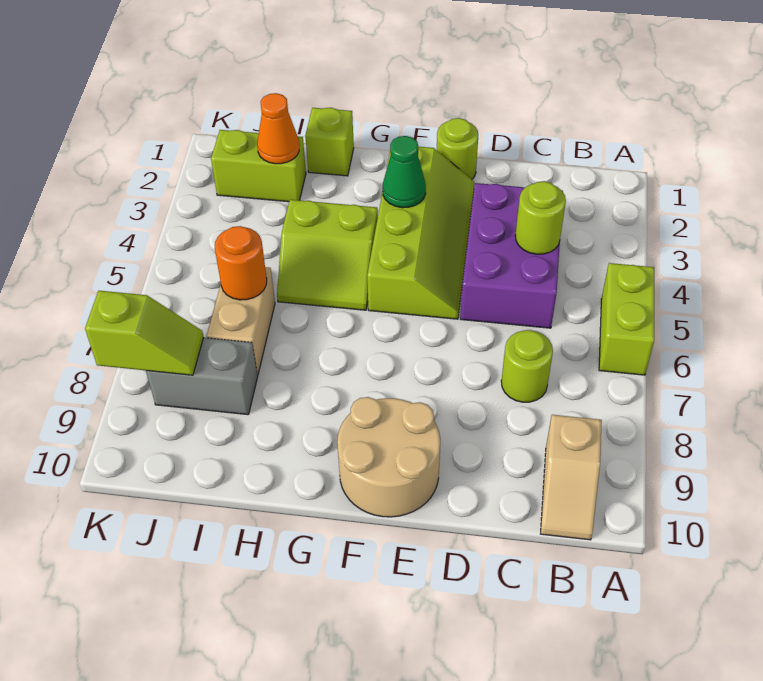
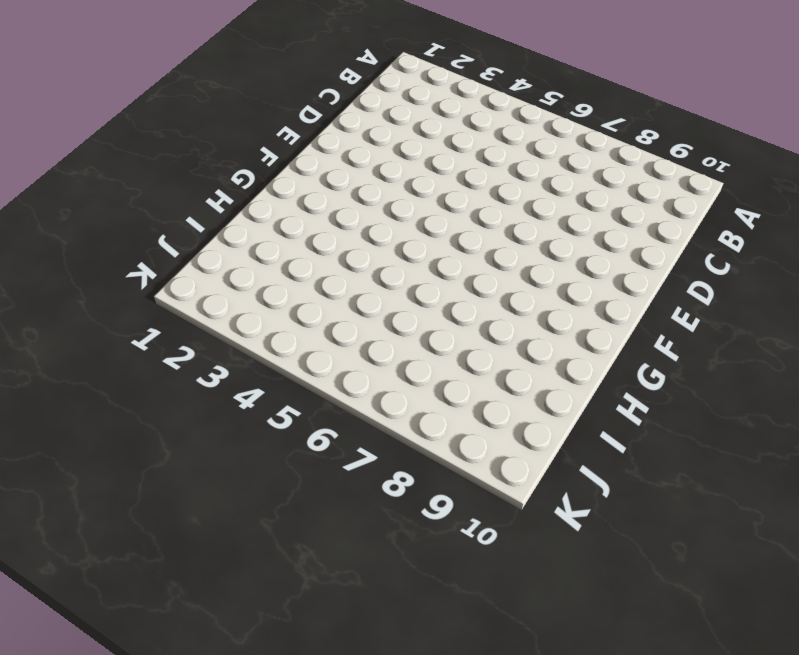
none -> lime 1x2 brick [599,263,654,375]
none -> tan 1x2 slope [541,415,602,540]
none -> purple 2x3 brick [460,183,563,328]

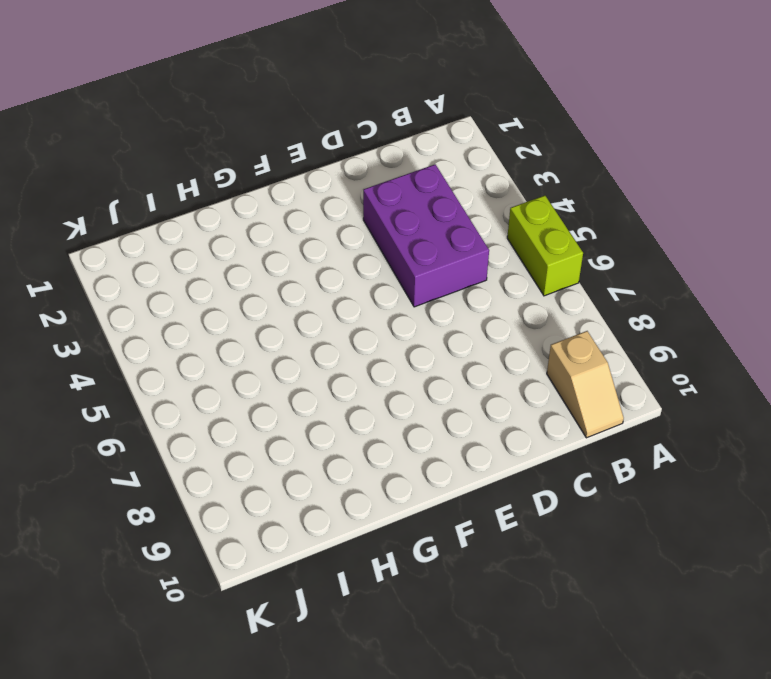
none -> lime 1x1 round brick [501,330,553,402]
none -> lime 1x1 round brick [437,118,478,179]
none -> lime 2x4 slope [367,147,474,319]

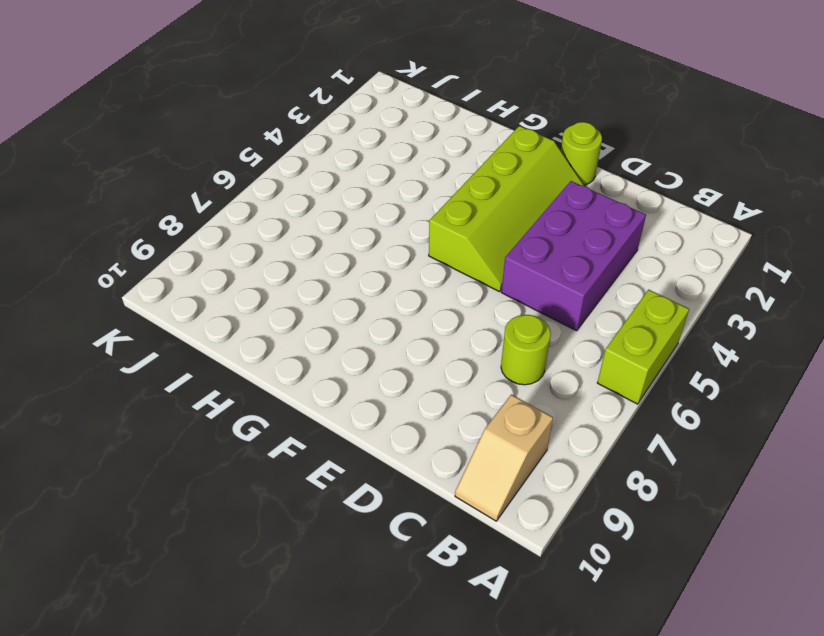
none -> tan 2x2 round brick [337,397,440,517]
none -> lime 2x2 slope [277,200,378,310]
none -> lime 1x1 brick [305,108,354,176]

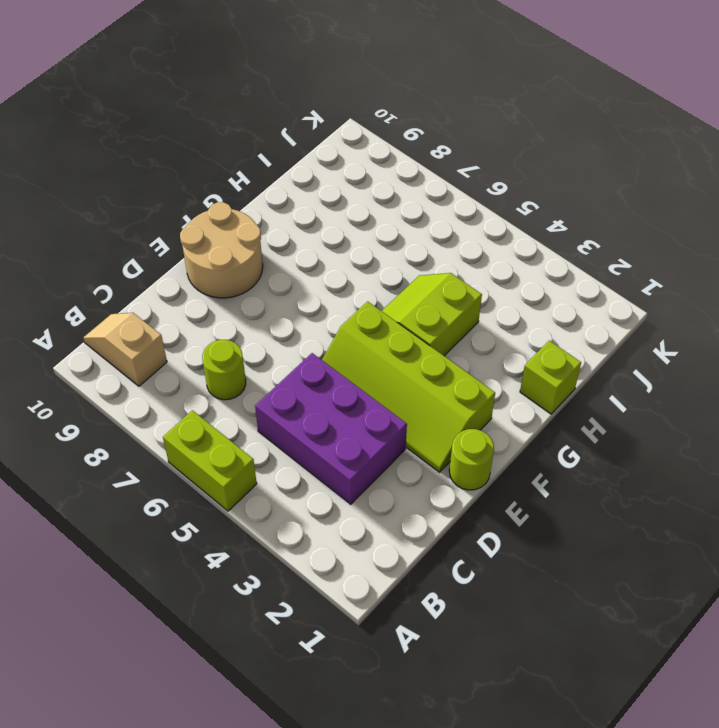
none -> lime 1x2 brick [211,130,306,202]
none -> tan 1x2 brick [207,267,275,375]
none -> grey 1x2 brick [146,338,258,415]

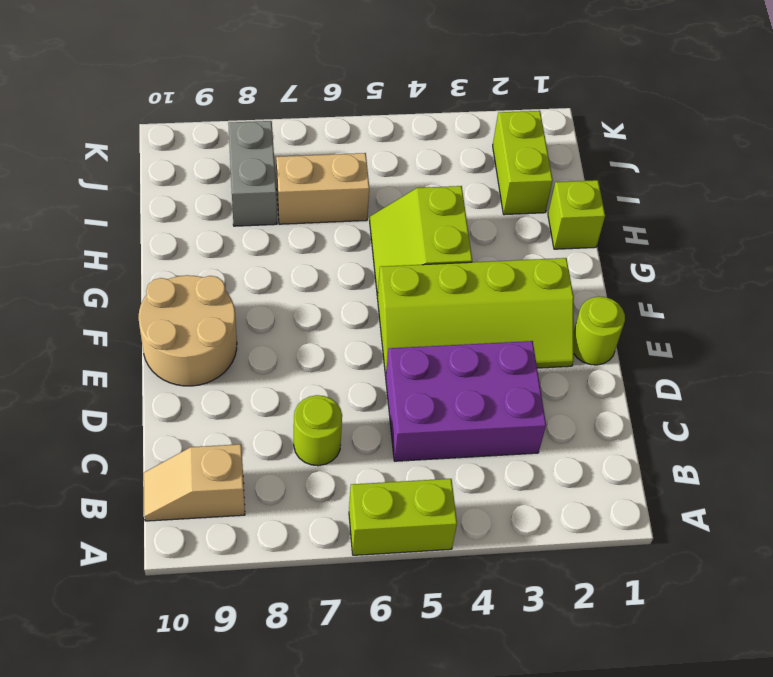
none -> lime 1x1 round brick [515,181,566,254]
none -> green 1x1 cone [383,136,426,208]
none -> orange 1x1 cone [257,93,299,164]

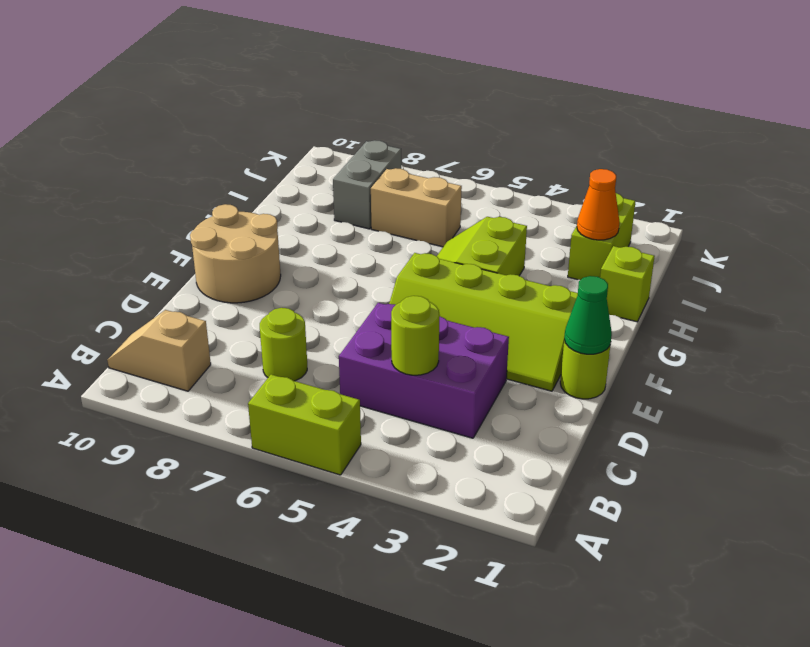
green 1x1 cone [564,276,612,354] -> green 1x1 cone moved to [383,136,426,208]
none -> orange 1x1 round brick [215,226,267,300]
none -> lime 1x2 slope [85,291,204,375]

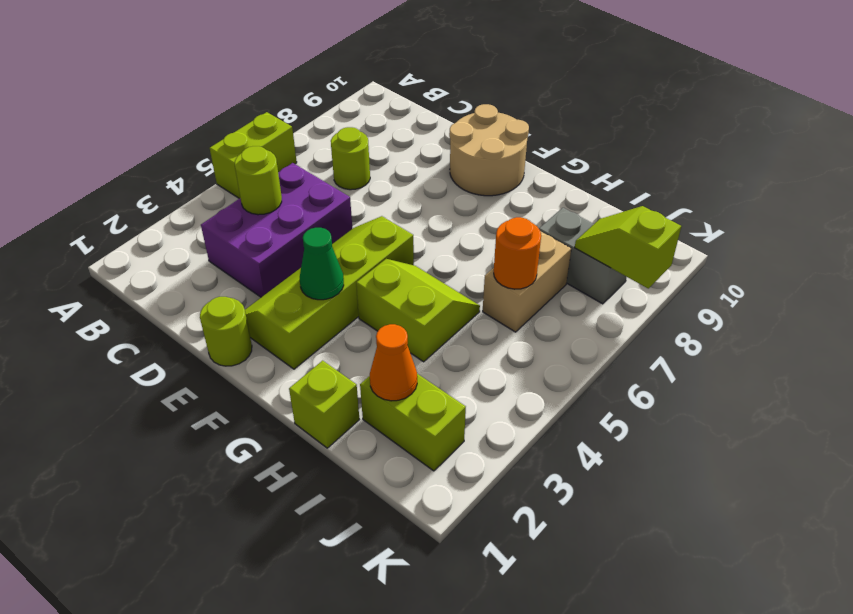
none -> tan 1x2 slope [541,415,602,540]

